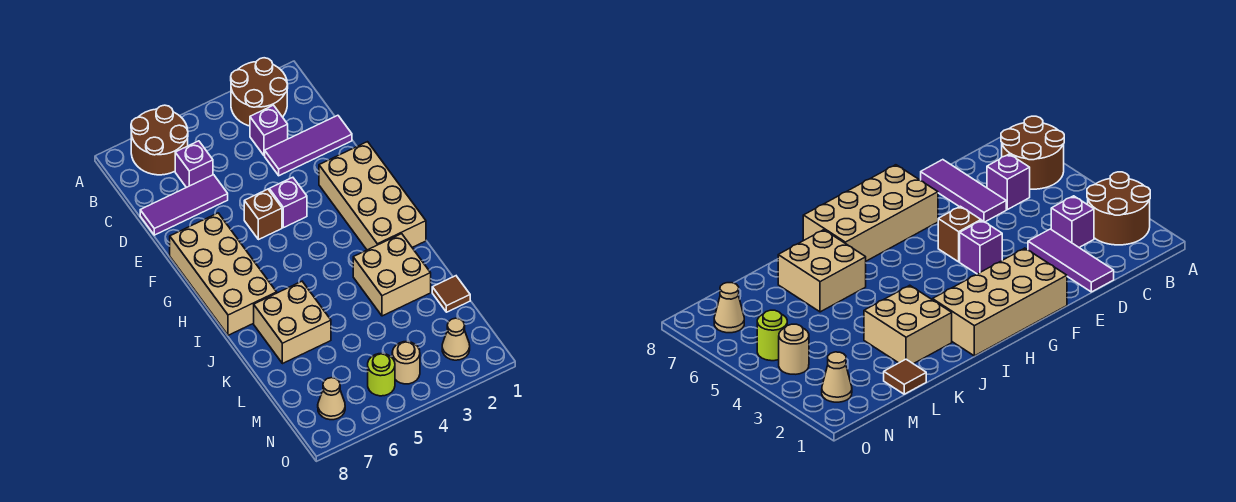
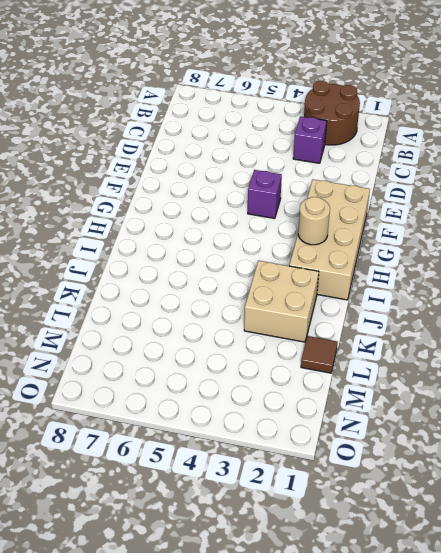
tan 1x1 round brick [298,197,330,245] -> tan 1x1 round brick moved to [392,342,420,384]
none -> brown 2x2 round brick [131,105,188,175]
none -> purple 1x1 brick [175,141,213,188]
none -> purple 1x3 tile [265,115,352,176]

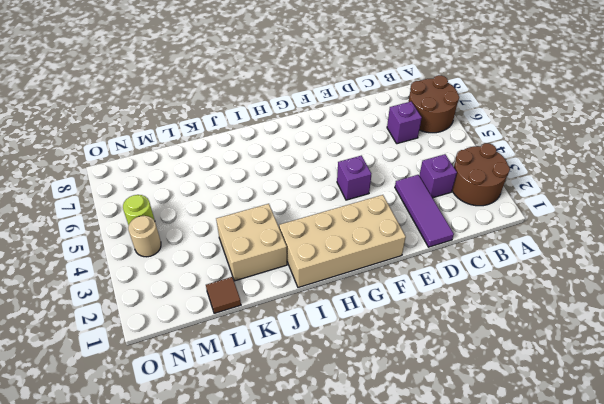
none -> purple 1x3 tile [140,175,228,235]
none -> brown 1x1 brick [244,189,282,240]
none -> tan 2x4 brick [170,213,277,335]

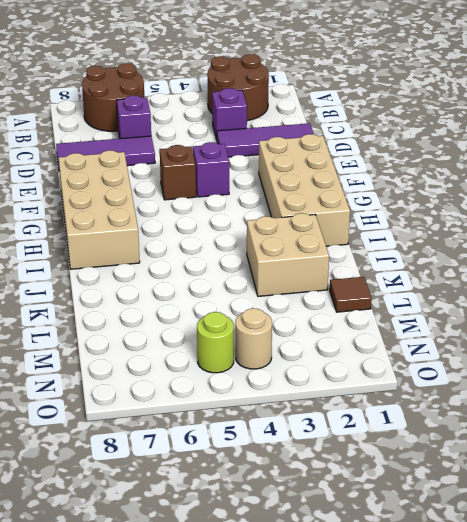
none -> tan 2x2 brick [254,281,331,364]
none -> tan 1x1 cone [442,318,470,360]
none -> tan 1x1 cone [318,378,345,420]

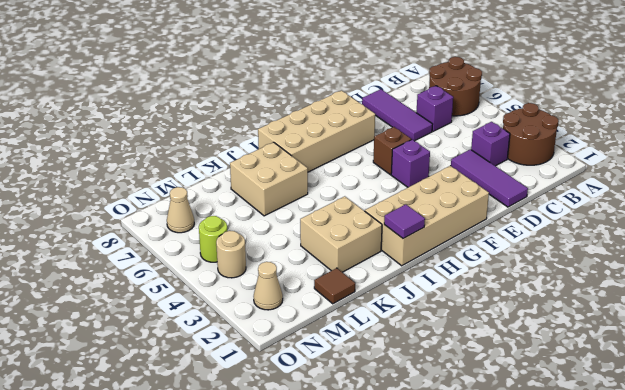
purple 1x1 tile [384,204,425,239] -> none

